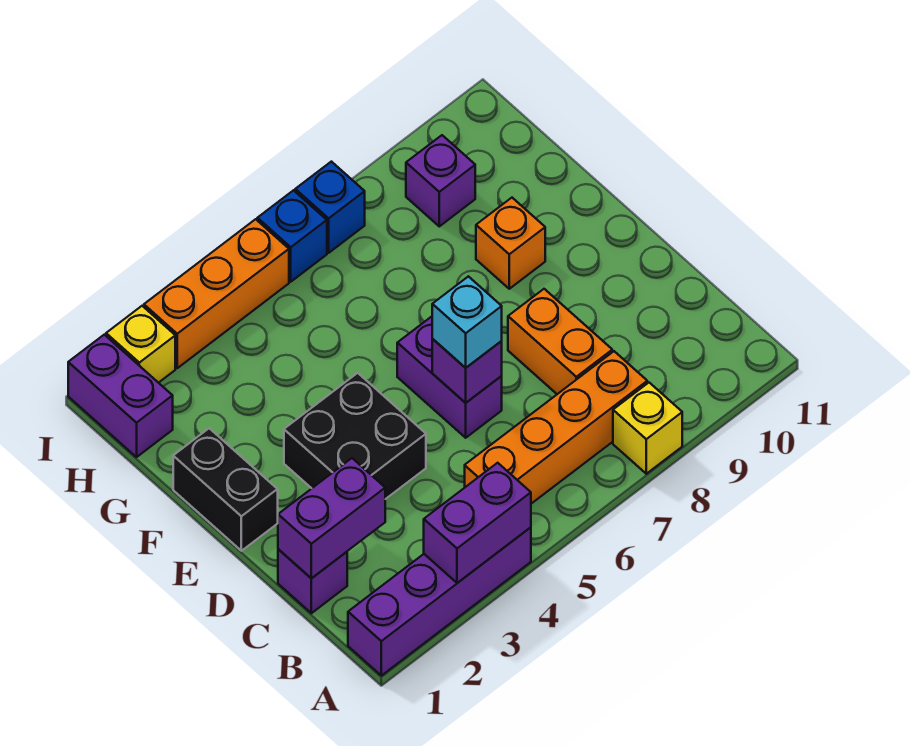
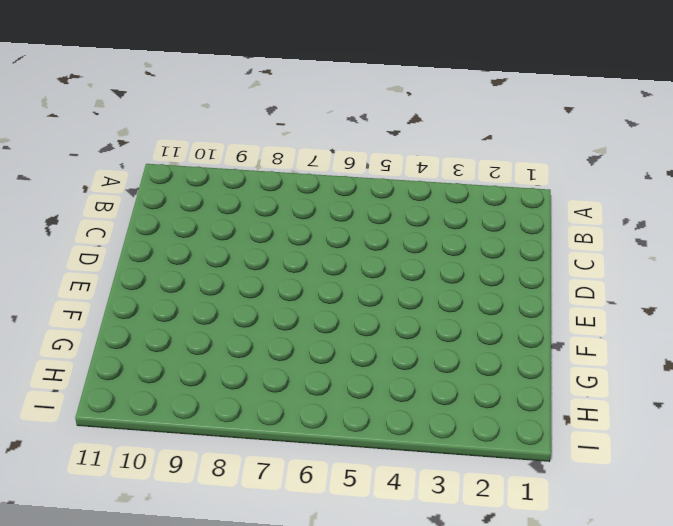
none -> purple 1x4 brick [348,527,531,676]
none -> yellow 1x1 brick [613,383,682,474]
none -> orange 1x4 brick [465,351,647,504]

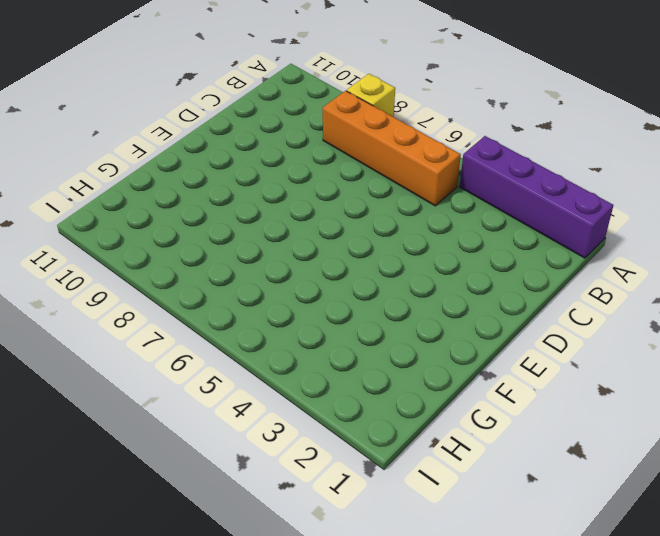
none -> purple 1x1 brick [278,549,347,613]
none -> orange 1x2 brick [508,289,612,394]
none -> black 2x2 brick [284,373,426,499]

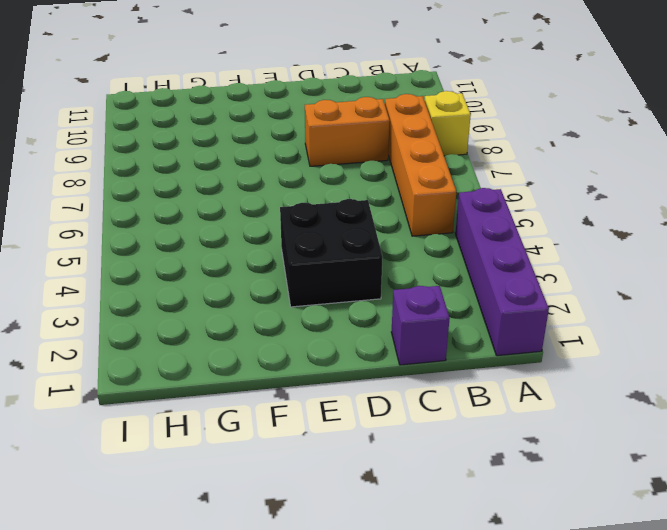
none -> purple 1x2 brick [397,317,502,438]
none -> black 1x2 brick [173,428,278,551]
none -> orange 1x1 brick [476,198,545,289]

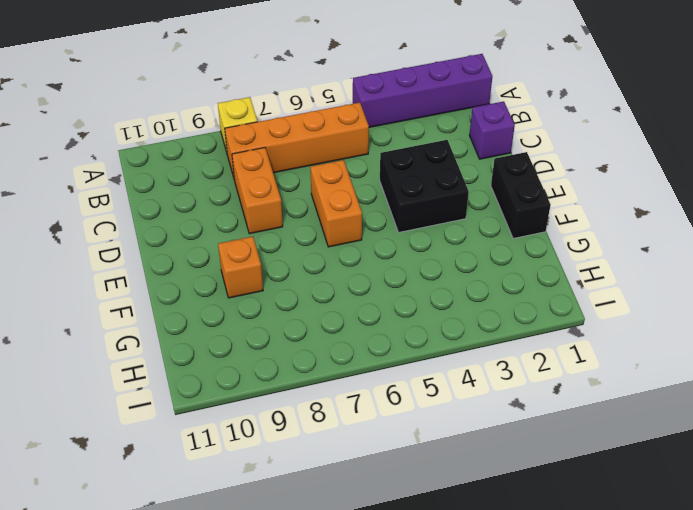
orange 1x2 brick [311,160,362,247] -> purple 1x2 brick [397,317,502,438]
none -> purple 1x2 brick [68,335,173,457]
none -> purple 1x1 brick [406,135,475,226]
none -> yellow 1x1 brick [106,306,175,383]

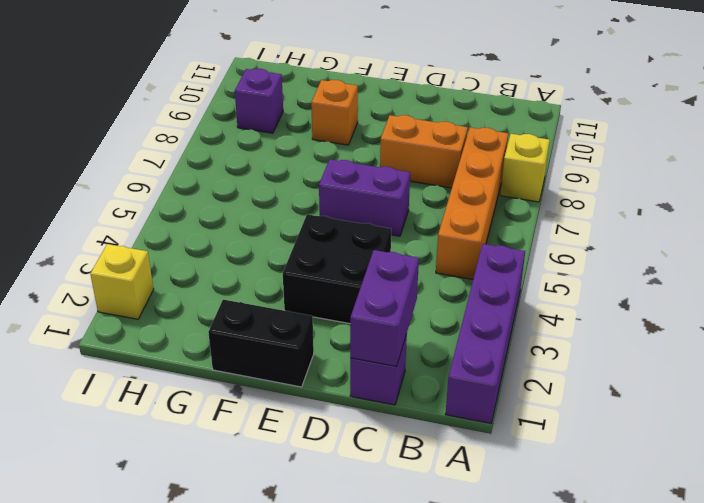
none -> purple 1x2 brick [68,335,173,457]
none -> orange 1x3 brick [144,219,289,368]
none -> blue 1x1 brick [257,190,327,282]

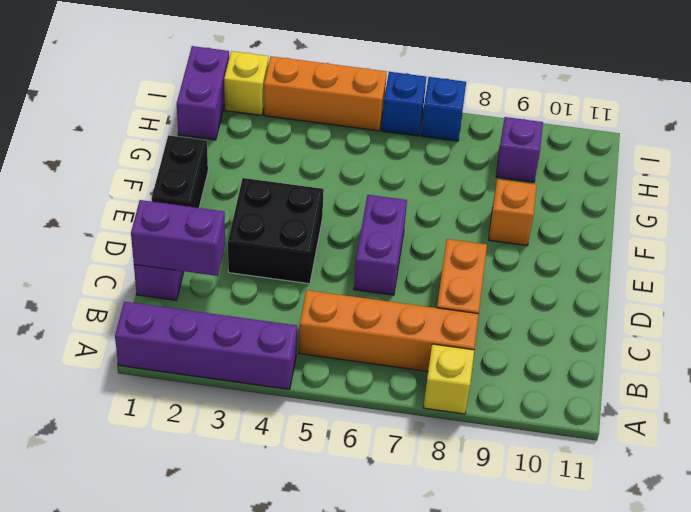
none -> purple 1x2 brick [424,463,531,583]
none -> purple 1x1 brick [432,339,502,403]
none -> cyan 1x1 brick [432,276,502,368]

